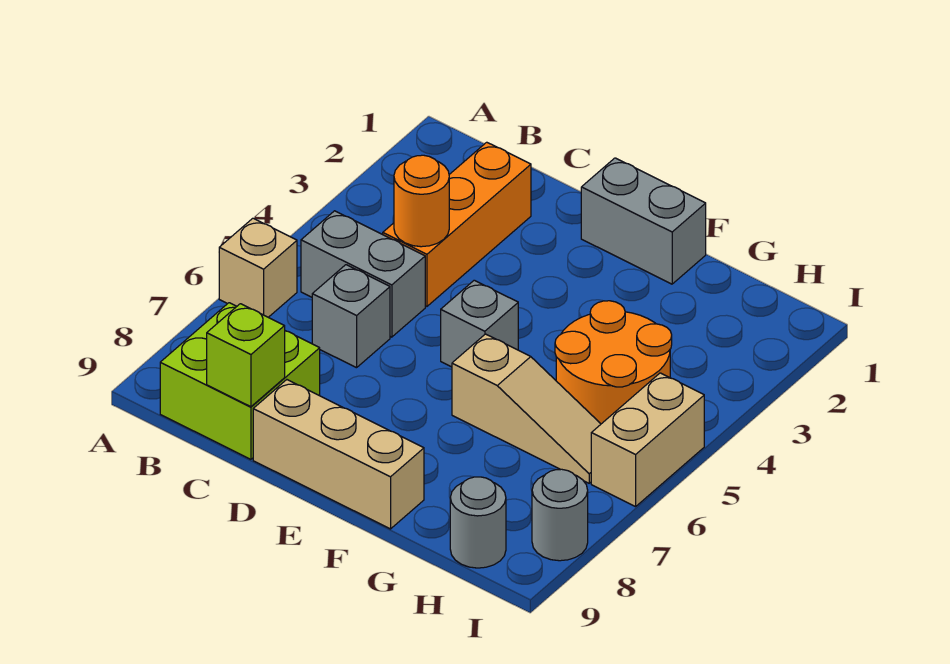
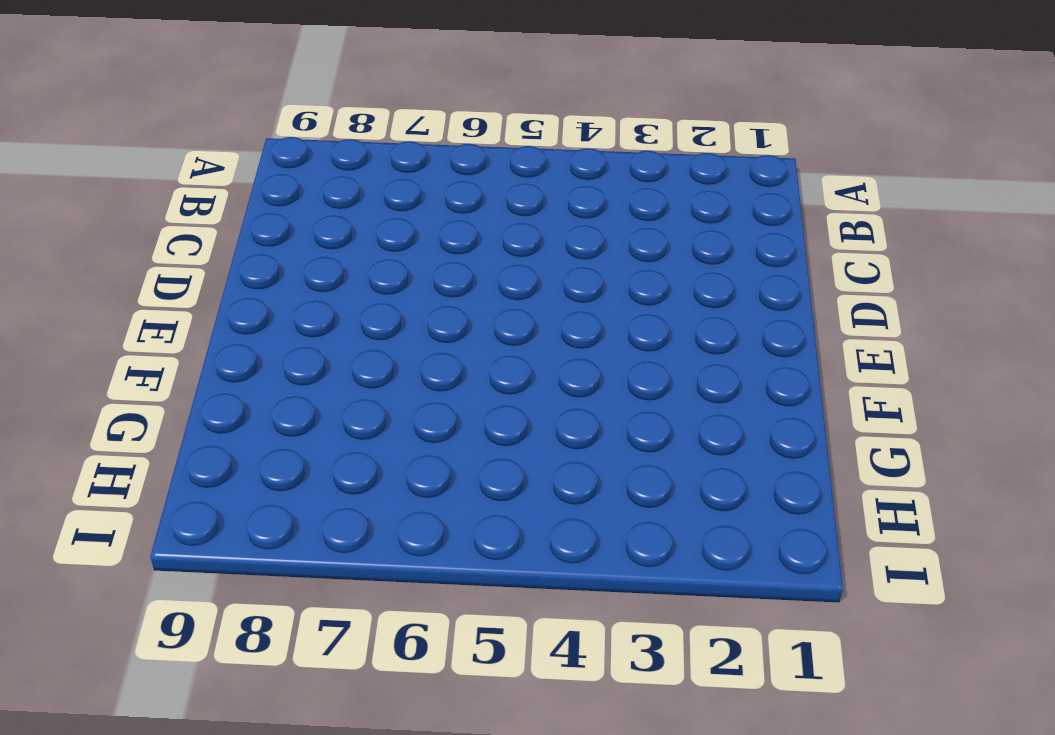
none -> tan 1x1 brick [219,218,297,317]
none -> grey 1x2 brick [301,211,425,337]
none -> lime 2x2 brick [160,303,320,459]

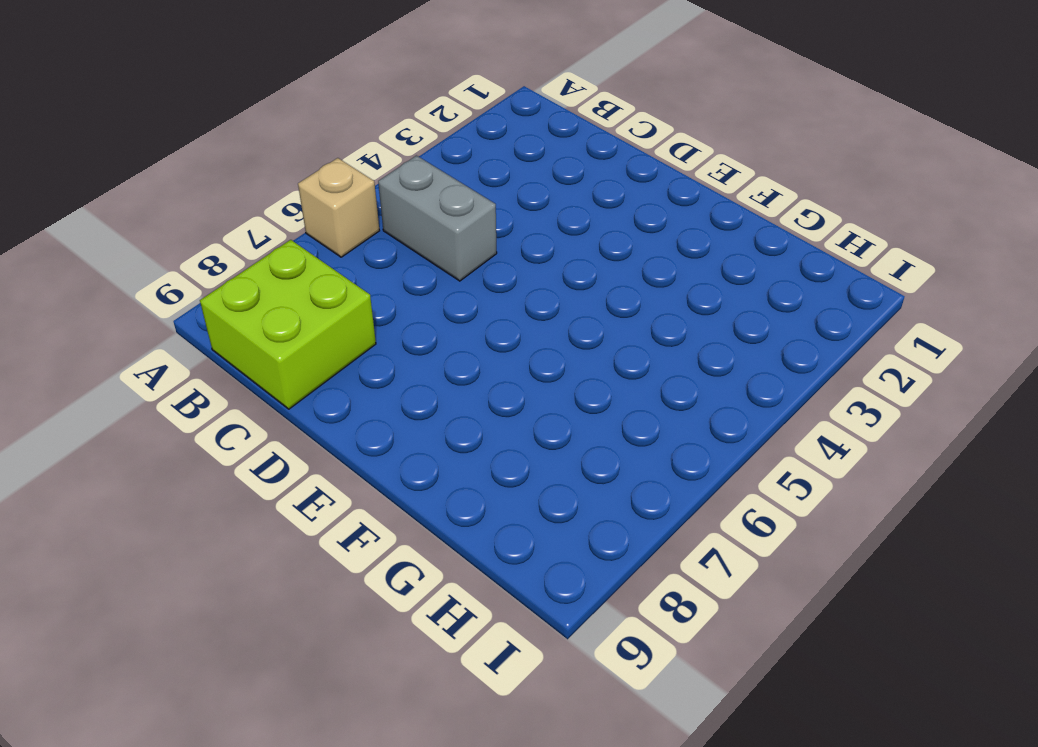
none -> orange 1x3 brick [383,142,531,306]
none -> grey 1x1 brick [312,265,390,368]
none -> tan 1x3 brick [253,380,424,529]

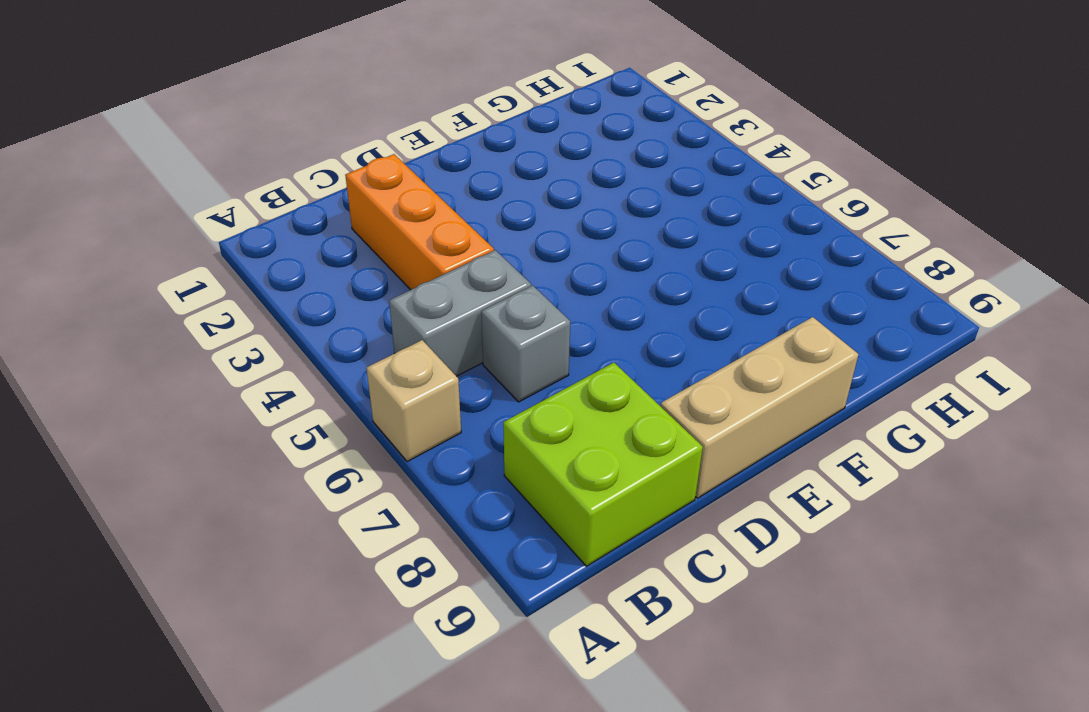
none -> grey 1x2 brick [581,158,706,284]
none -> grey 1x1 brick [441,280,518,367]
none -> tan 1x3 slope [452,334,601,483]

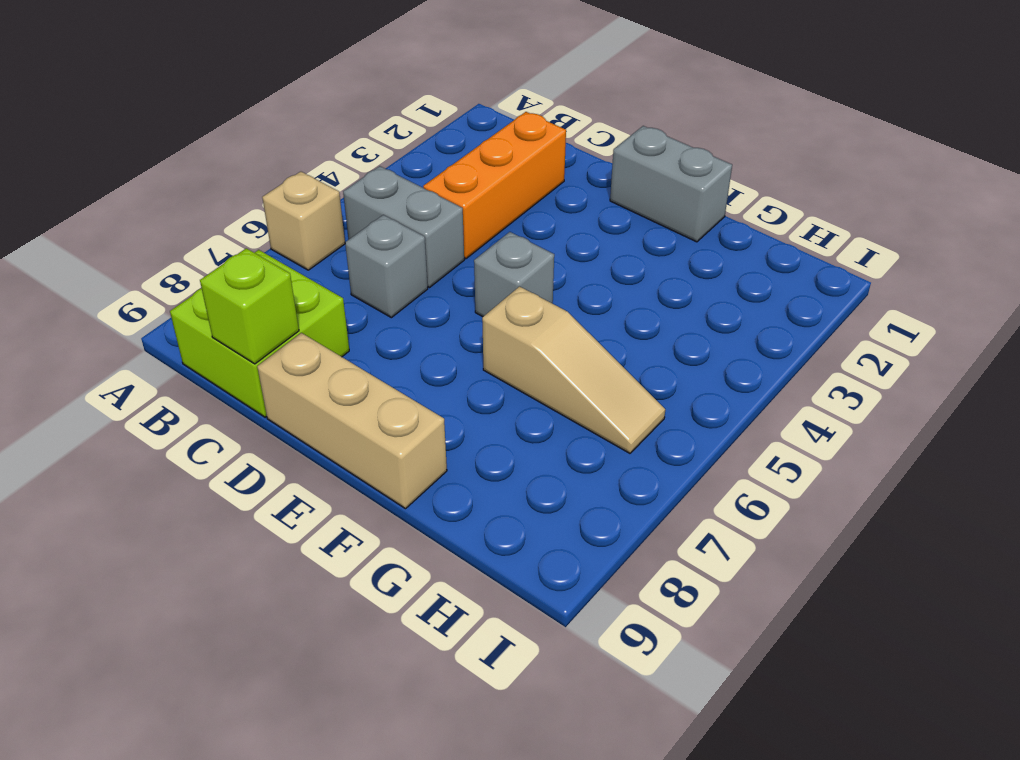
none -> orange 2x2 round brick [555,301,672,424]
none -> grey 1x1 round brick [450,477,506,568]
none -> tan 1x2 brick [591,373,704,507]

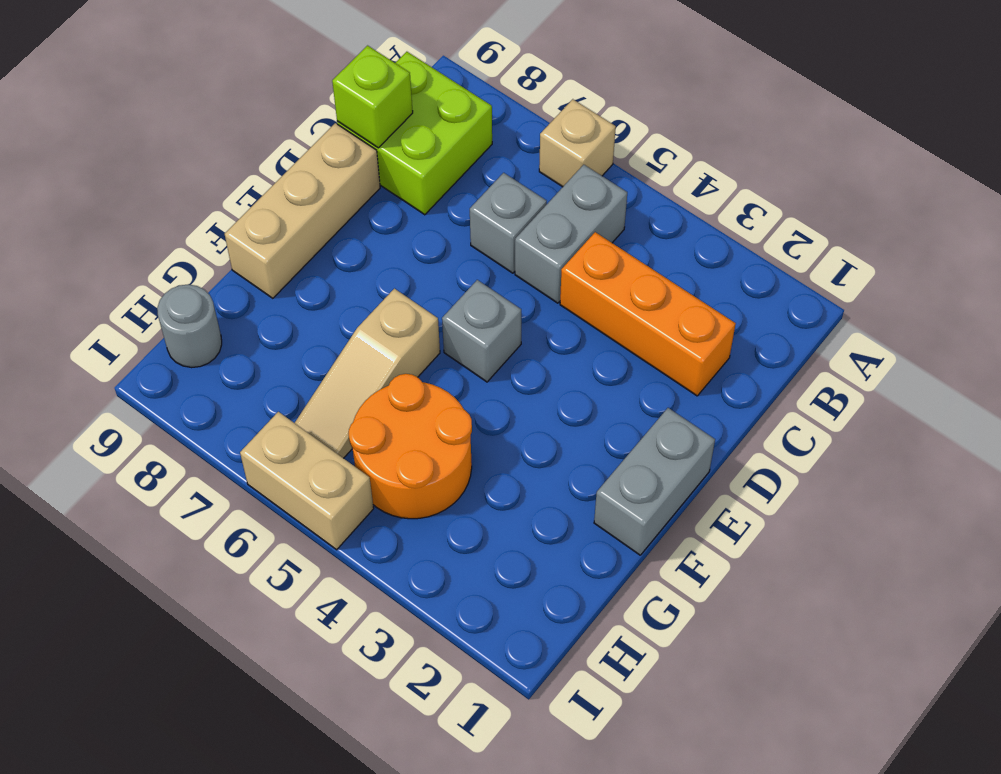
none -> grey 1x1 round brick [532,469,588,561]
none -> orange 1x1 round brick [394,155,449,247]

